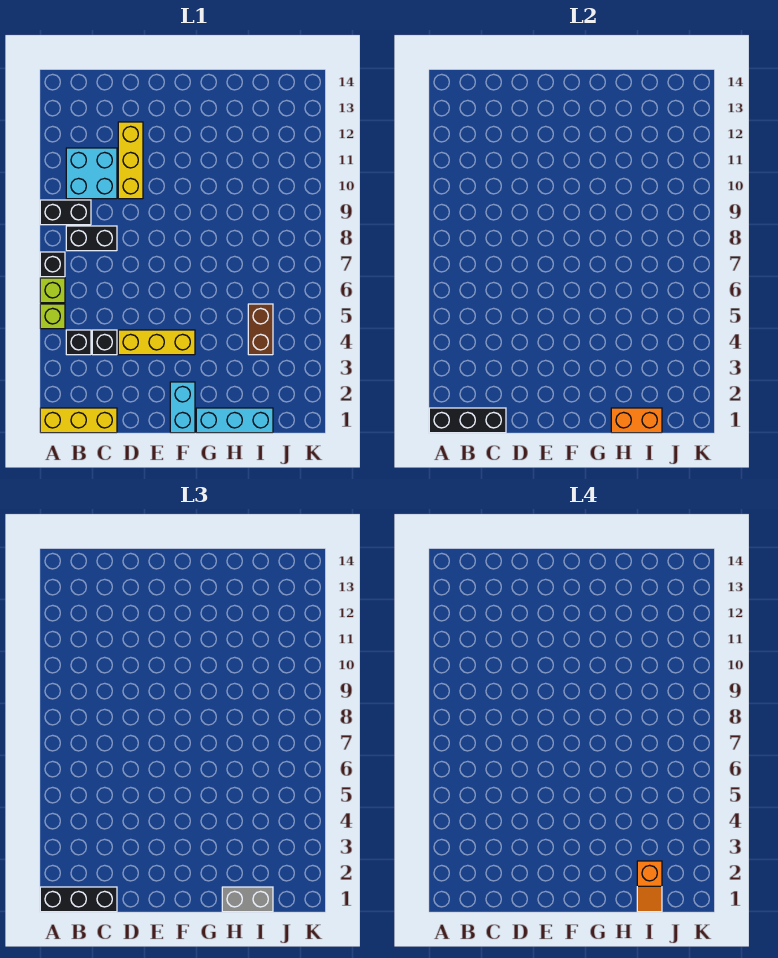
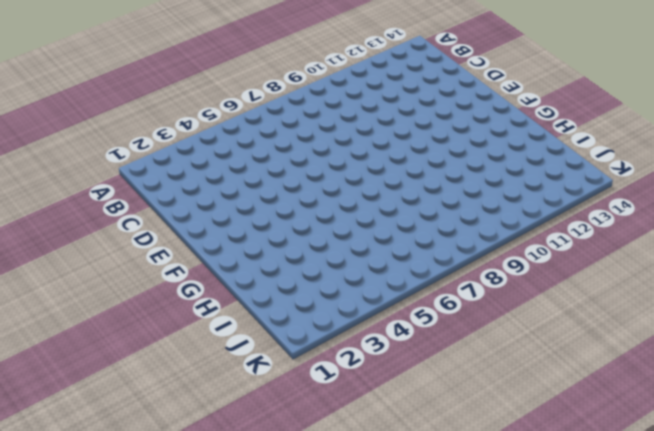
none -> yellow 1x3 brick [40,408,117,433]
none -> lime 1x1 brick [40,304,65,329]
none -> lime 1x1 brick [40,278,65,303]

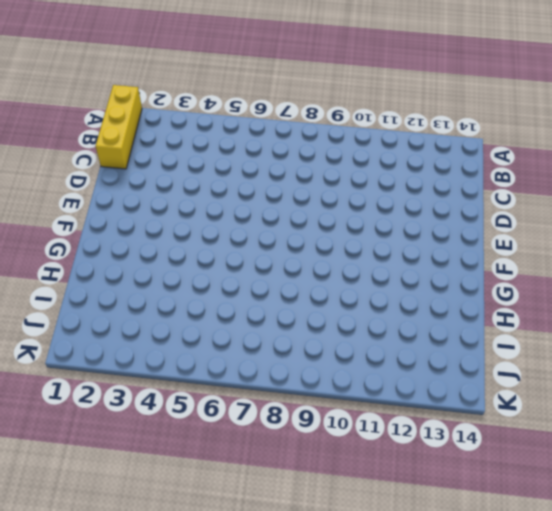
none -> lime 1x1 brick [40,304,65,329]
none -> lime 1x1 brick [40,278,65,303]
none -> black 1x1 brick [40,252,65,277]

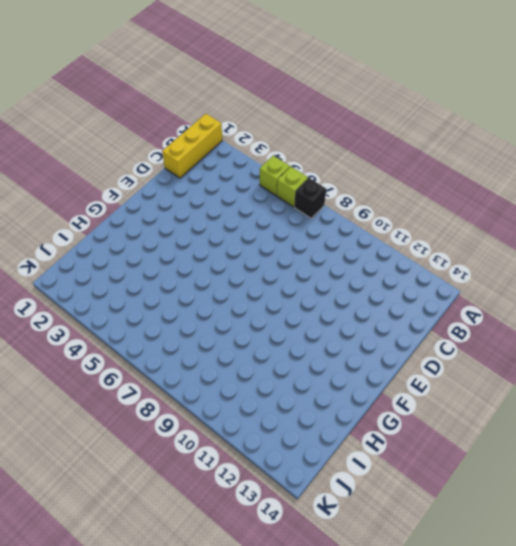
none -> black 1x2 brick [40,200,91,225]
none -> black 1x1 brick [66,330,91,355]
none -> black 1x2 brick [66,226,117,251]

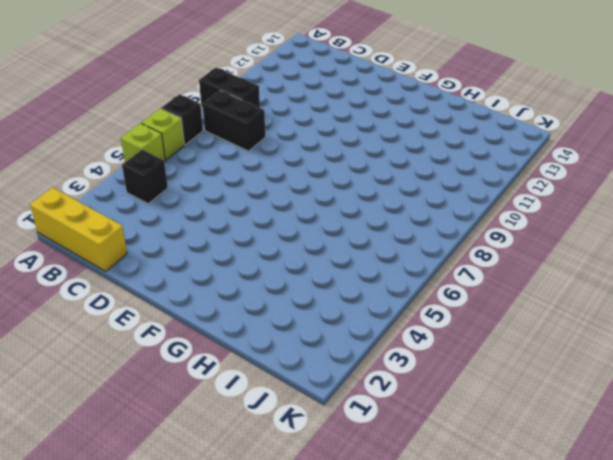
none -> cyan 2x2 brick [66,148,117,199]
none -> black 1x1 brick [92,330,117,355]
none -> yellow 1x3 brick [118,330,195,355]

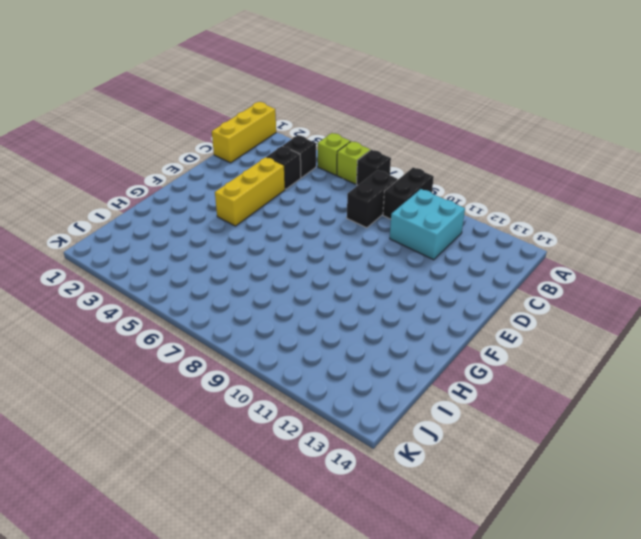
none -> yellow 1x3 brick [118,122,143,199]
none -> cyan 1x2 brick [170,382,195,433]
none -> cyan 1x3 brick [196,408,273,433]

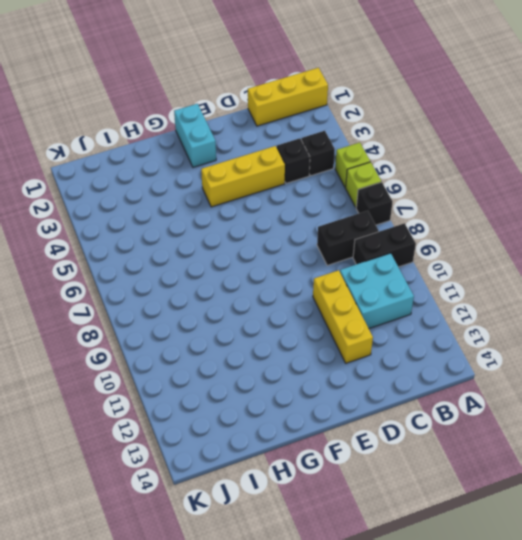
none -> cyan 1x3 brick [196,408,273,433]
none -> brown 1x2 brick [248,304,273,355]
none -> black 1x3 brick [429,408,506,433]

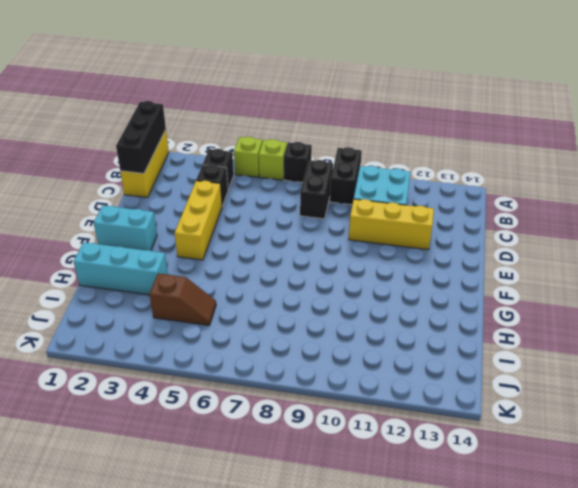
cyan 1x3 brick [74,242,168,295] -> cyan 1x3 brick turned to [196,408,273,433]
brown 1x2 slope [150,273,216,325] -> brown 1x2 brick [248,304,273,355]
none -> orange 1x2 brick [611,408,662,433]
none -> black 1x3 brick [40,887,117,912]
none -> grey 1x2 brick [222,887,273,912]

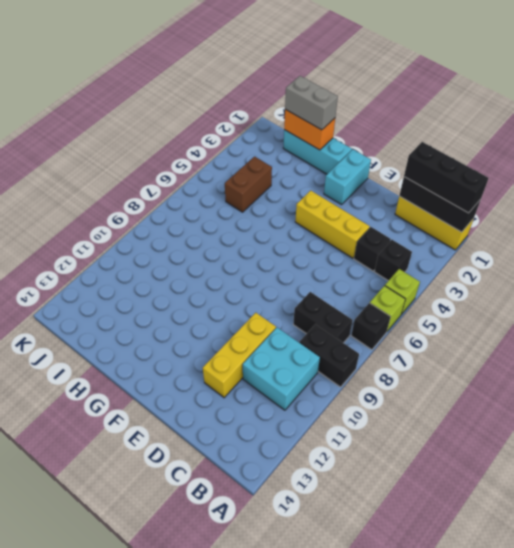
none -> orange 1x2 slope [637,861,662,912]

